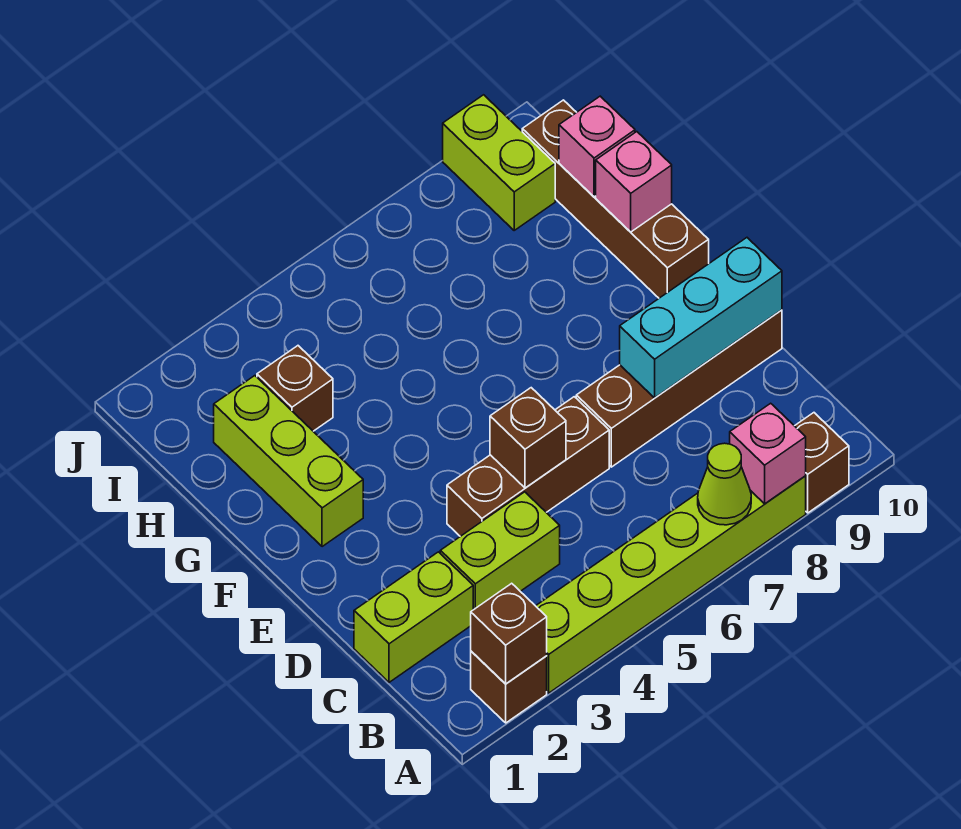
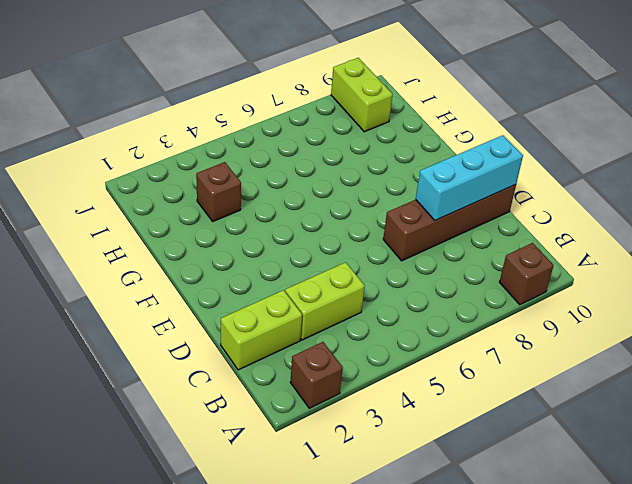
none -> lime 1x6 brick [536,476,806,693]
none -> brown 1x3 brick [447,397,609,536]
none -> lime 1x3 brick [214,376,363,547]

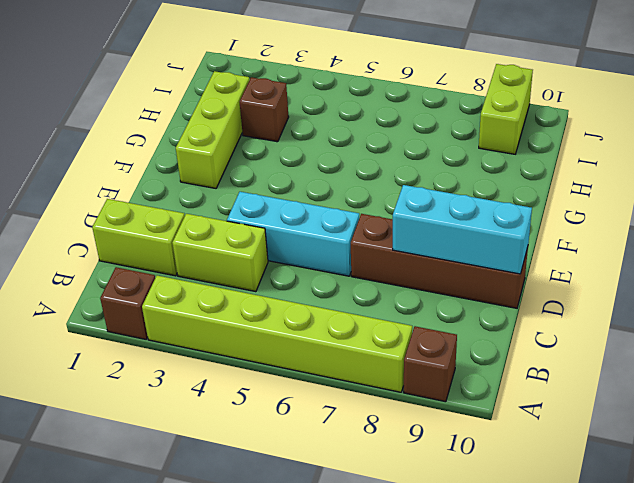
cyan 1x3 brick [227,192,359,276] -> brown 1x3 brick [447,397,609,536]
none -> brown 1x4 brick [522,100,709,298]
none -> brown 1x1 brick [471,583,547,684]
none -> lime 1x1 cone [698,443,751,525]

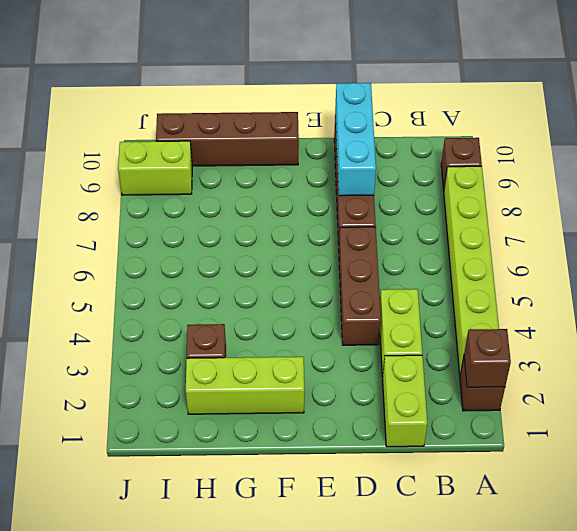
none -> lime 1x1 cone [698,443,751,525]
none -> pink 1x1 brick [730,403,806,504]
none -> brown 1x1 brick [490,388,566,488]

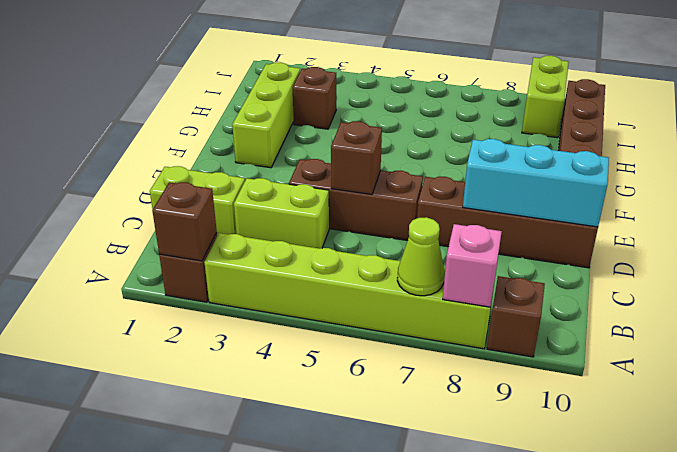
none -> pink 1x1 brick [596,132,672,232]
none -> pink 1x1 brick [559,96,635,197]

